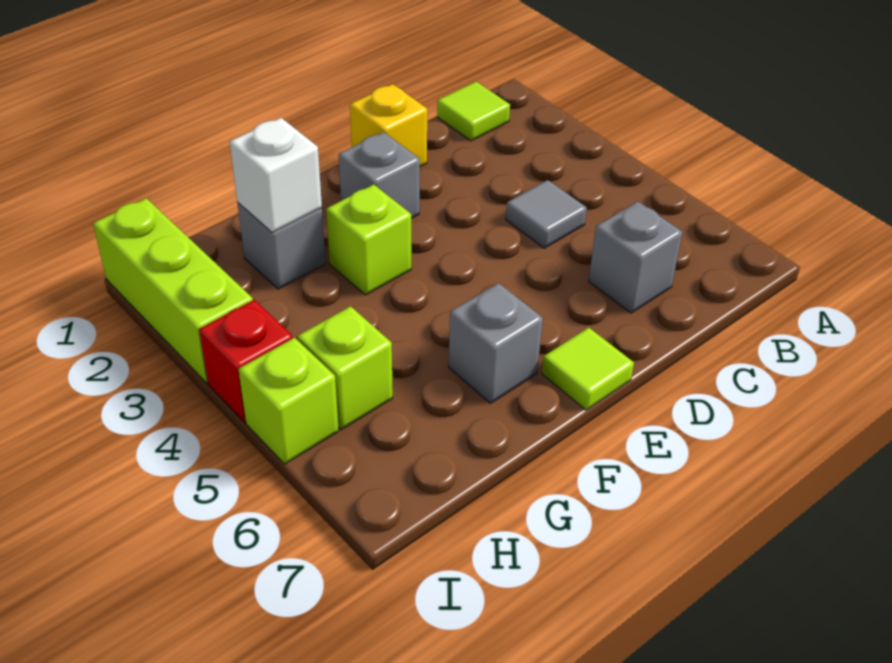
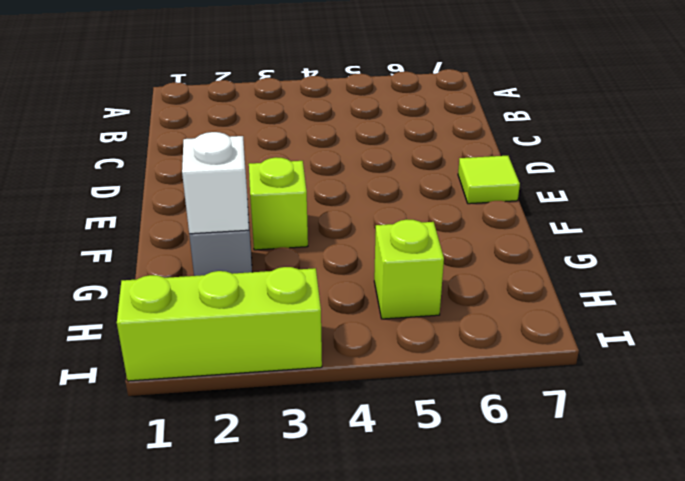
none -> lime 1x1 tile [437,82,510,141]
none -> grey 1x1 tile [506,180,587,248]
none -> grey 1x1 brick [589,202,682,313]

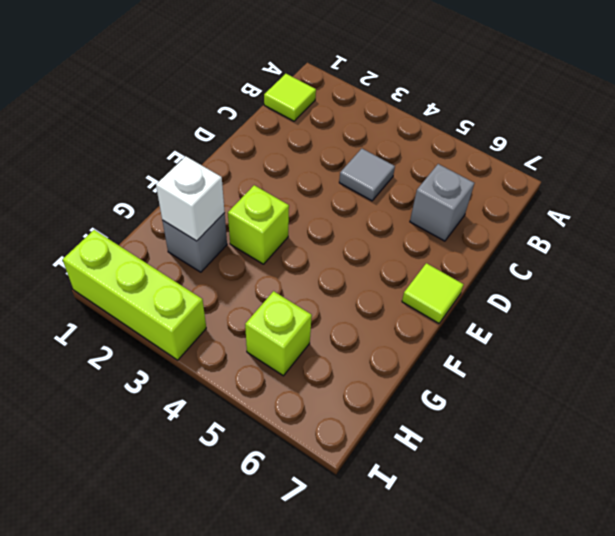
none -> yellow 1x1 brick [350,84,427,167]
none -> grey 1x1 brick [339,132,420,218]
none -> grey 1x1 brick [449,283,543,403]

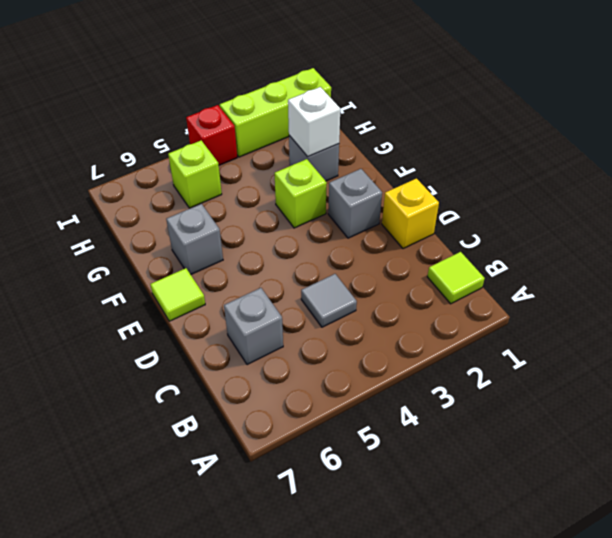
none -> lime 1x1 brick [238,338,339,464]

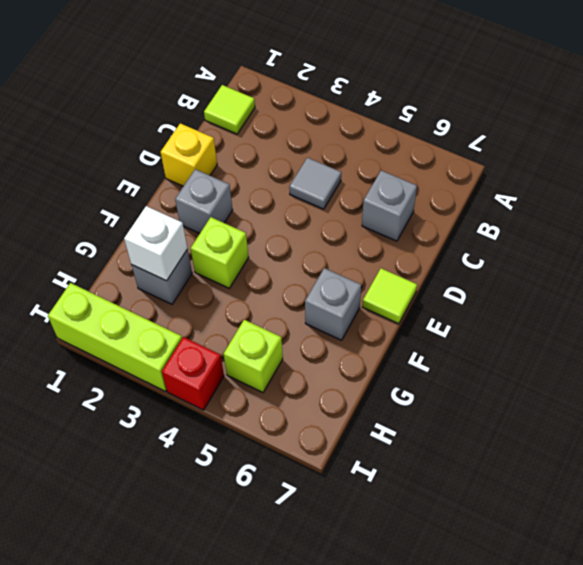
none -> lime 1x1 brick [238,338,339,464]

